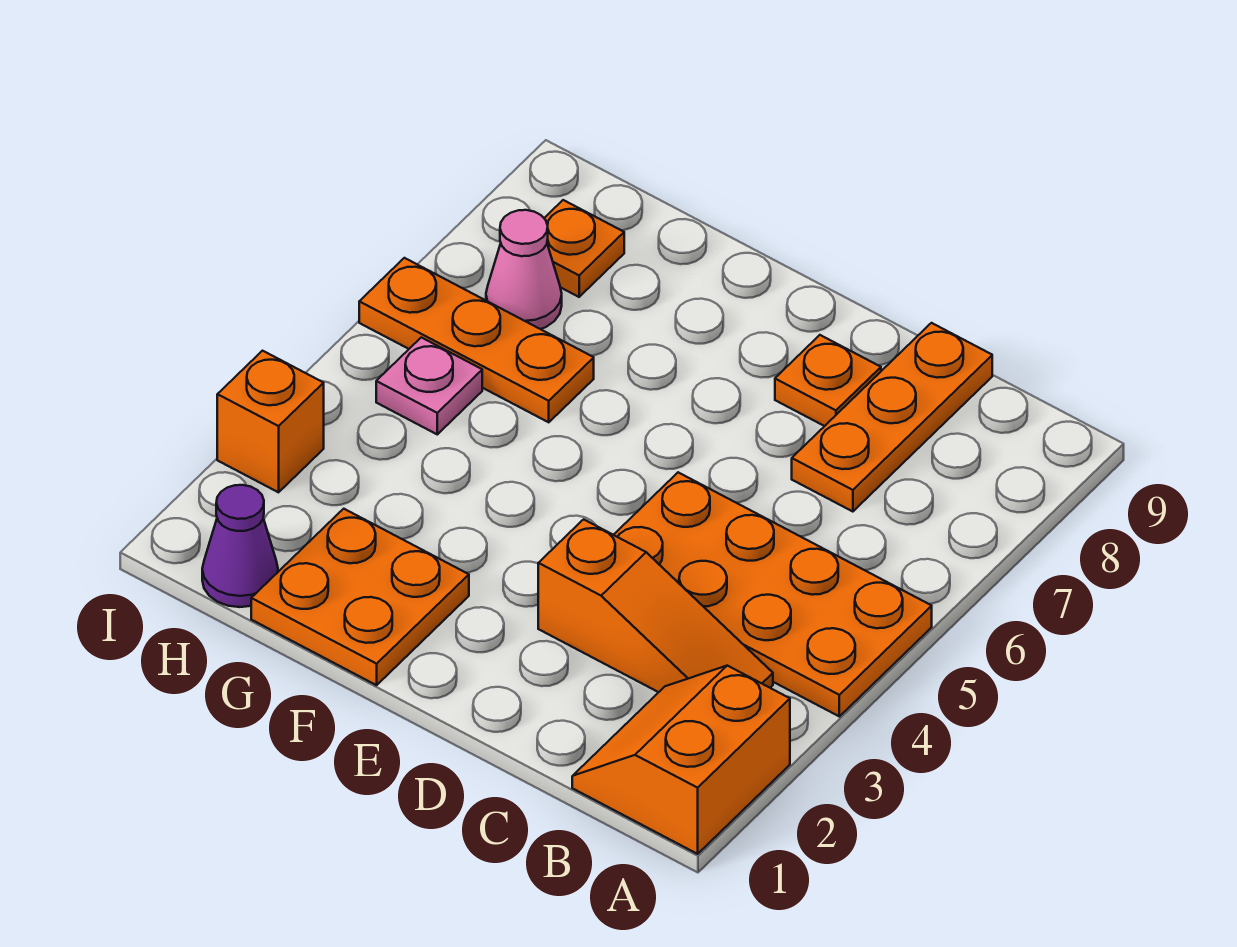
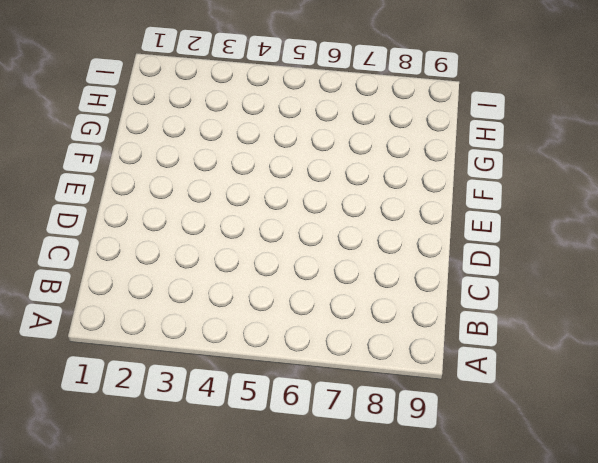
none -> orange 2x2 slope [572,666,790,854]
none -> orange 2x4 plate [614,472,932,716]
none -> orange 1x3 slope [538,519,773,692]

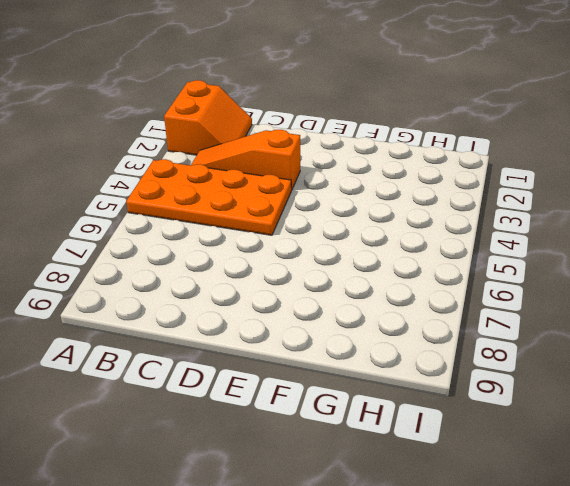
none -> orange 1x3 plate [792,323,992,512]
none -> orange 1x1 plate [775,335,881,426]
none -> orange 2x2 plate [251,509,469,685]

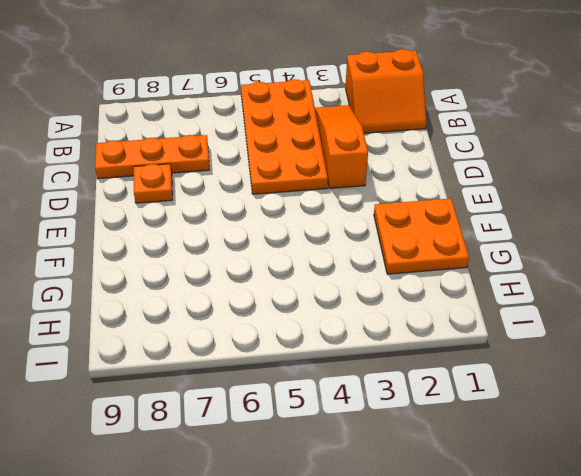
none -> orange 1x3 plate [359,258,594,422]
none -> purple 1x1 cone [202,485,278,607]
none -> pink 1x1 plate [376,337,482,434]

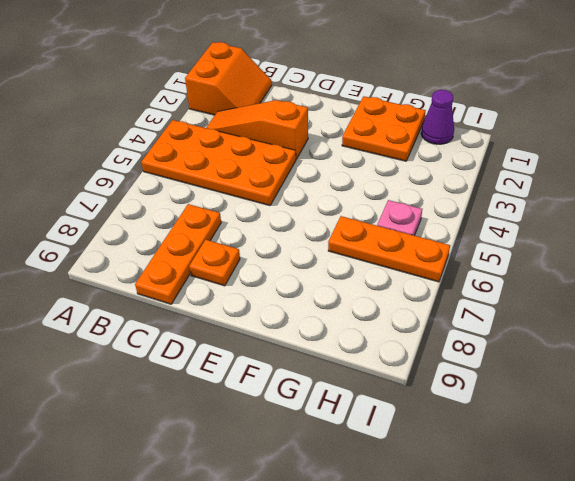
none -> pink 1x1 cone [486,210,562,329]
none -> orange 1x1 plate [544,200,624,297]
none -> orange 1x1 brick [217,351,324,492]

